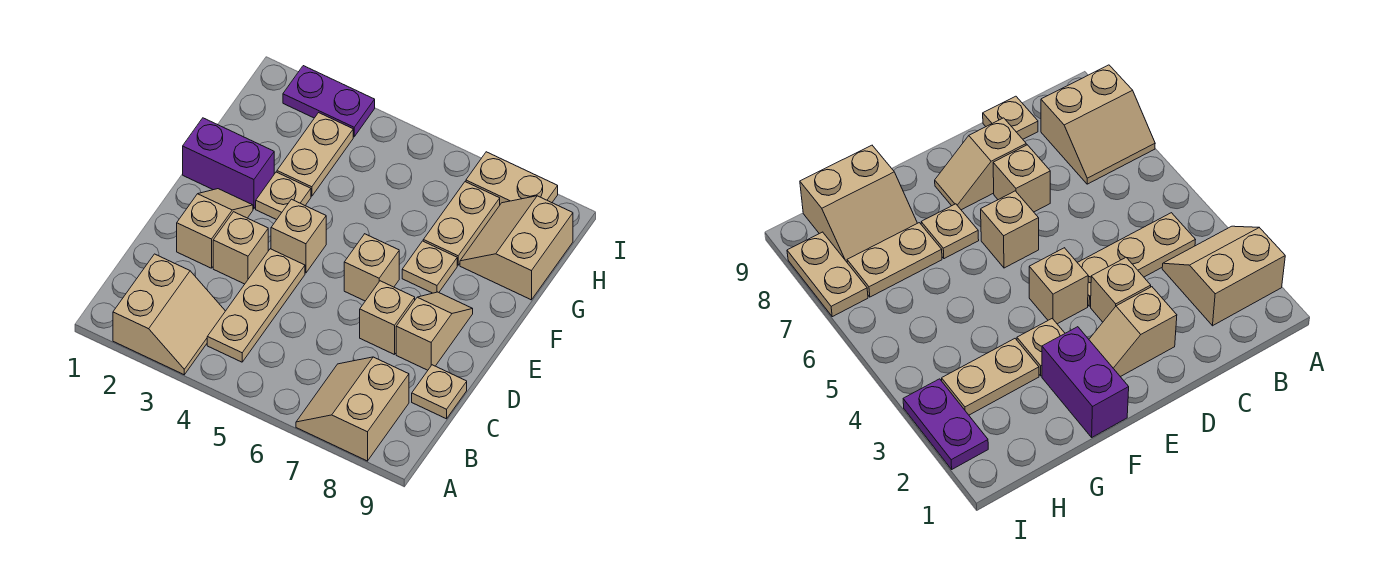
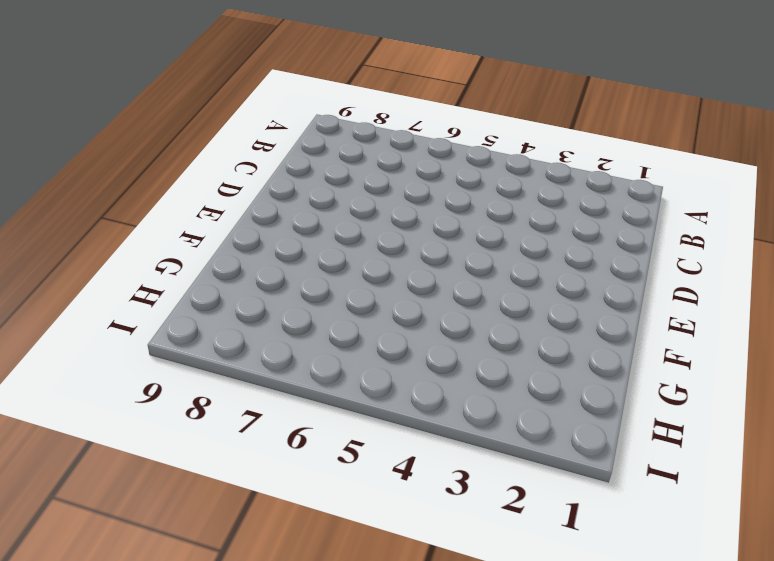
none -> tan 2x2 slope [113,254,225,375]
none -> tan 2x2 slope [296,357,409,461]
none -> tan 1x3 plate [207,249,305,362]

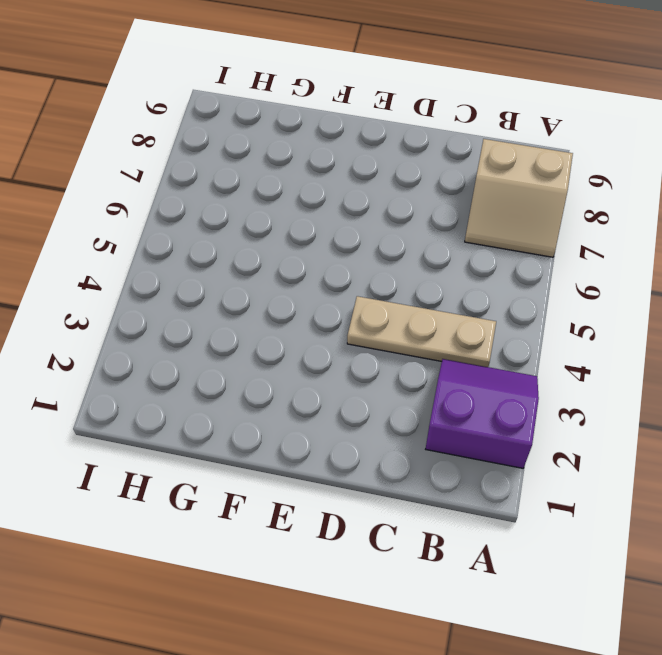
purple 2x2 slope [426,359,539,468] -> tan 2x2 slope [113,254,225,375]
none -> tan 1x1 plate [412,365,467,419]
none -> tan 1x2 slope [177,189,253,268]
none -> tan 1x1 brick [213,212,268,284]

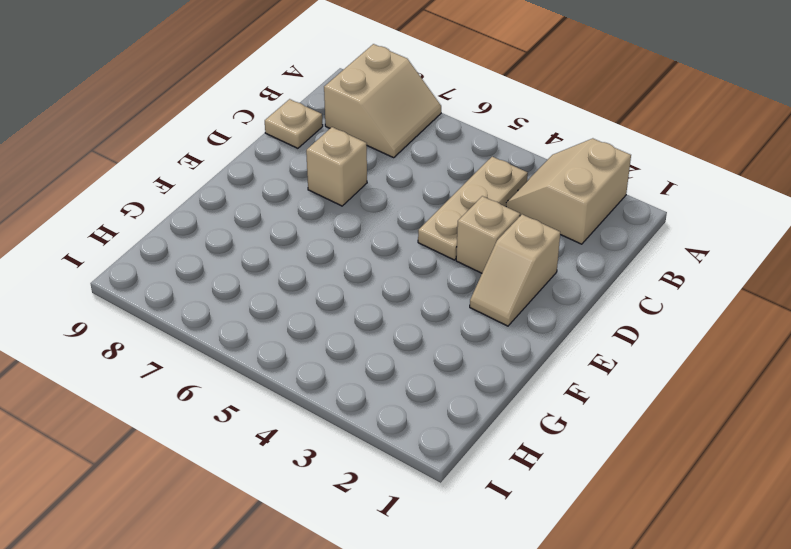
none -> tan 1x2 slope [396,292,473,370]
none -> tan 1x1 brick [271,199,326,273]
none -> tan 1x1 brick [344,234,399,301]

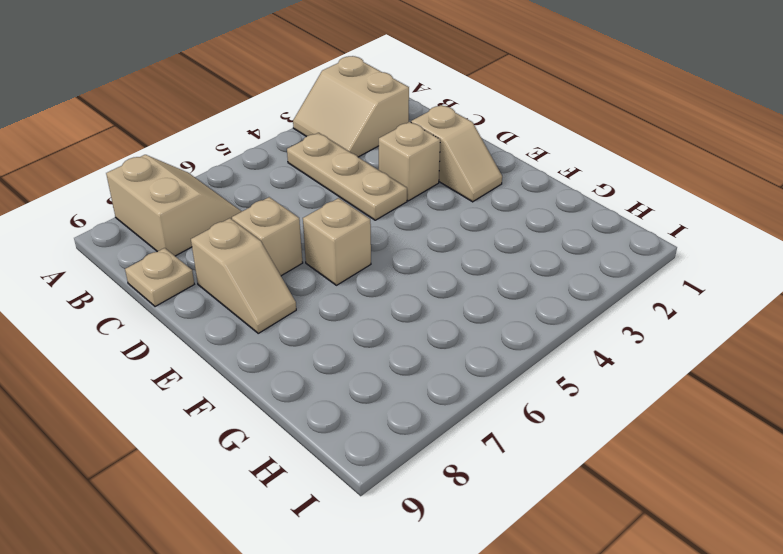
none -> tan 1x1 brick [271,199,326,273]
none -> purple 1x2 brick [183,118,274,209]
none -> tan 1x1 plate [256,172,311,220]

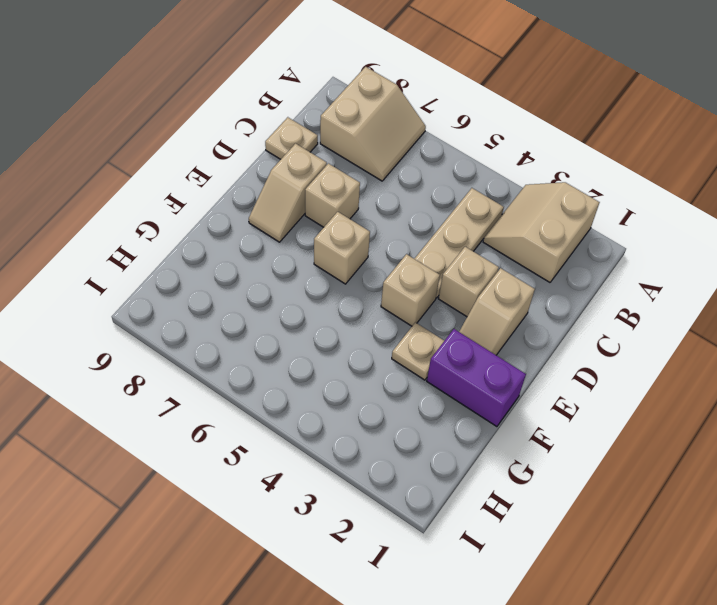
none -> tan 1x1 plate [402,241,457,293]
none -> tan 1x2 plate [277,113,353,196]
none -> tan 1x2 plate [423,182,500,265]

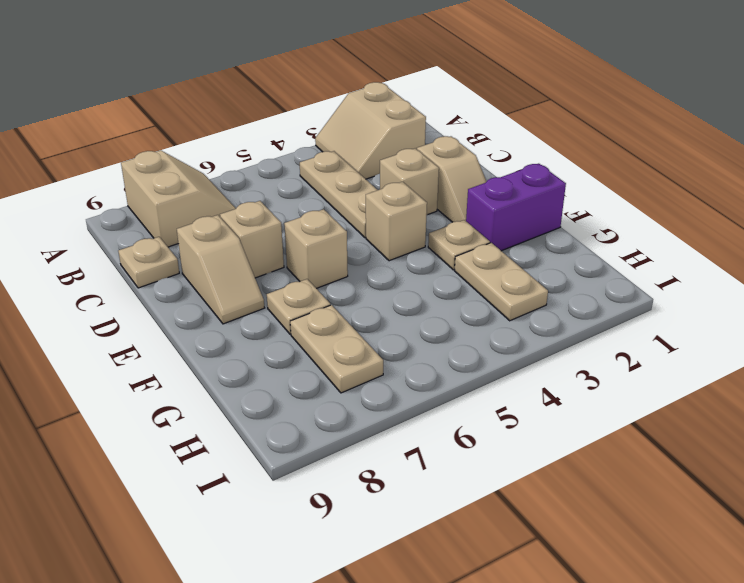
none -> tan 2x2 slope [460,196,573,300]
none -> purple 1x2 plate [283,66,375,137]
none -> tan 1x2 plate [466,152,558,204]

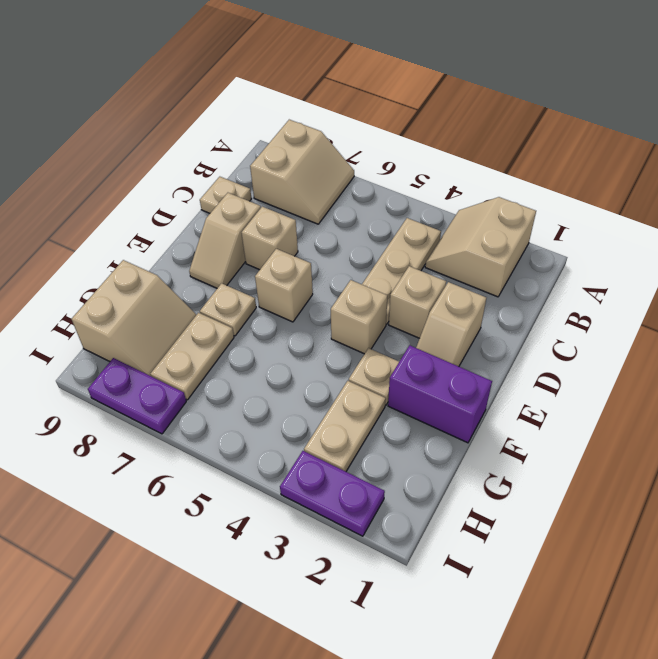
purple 1x2 plate [88,358,186,434] -> tan 1x2 plate [466,152,558,204]

